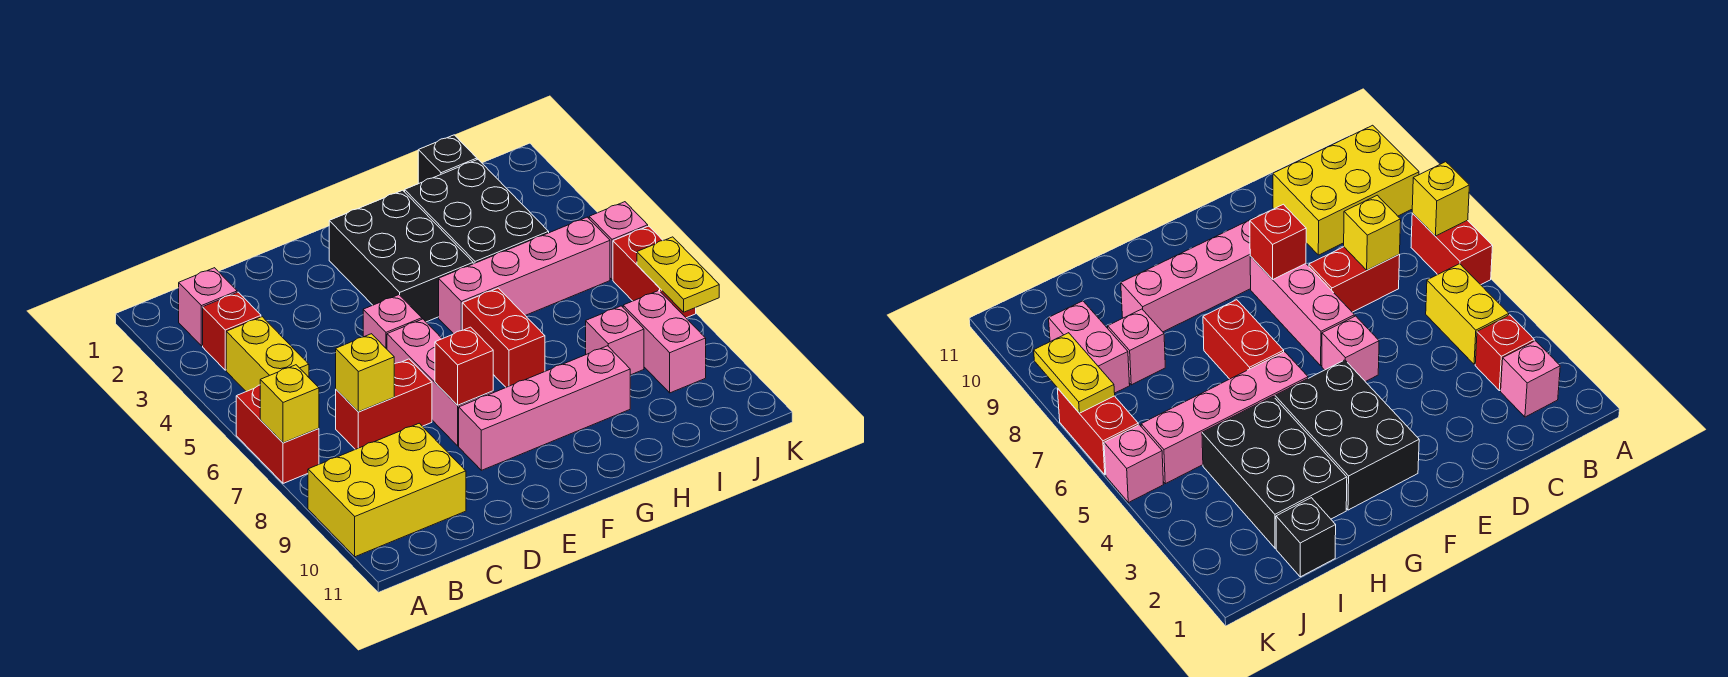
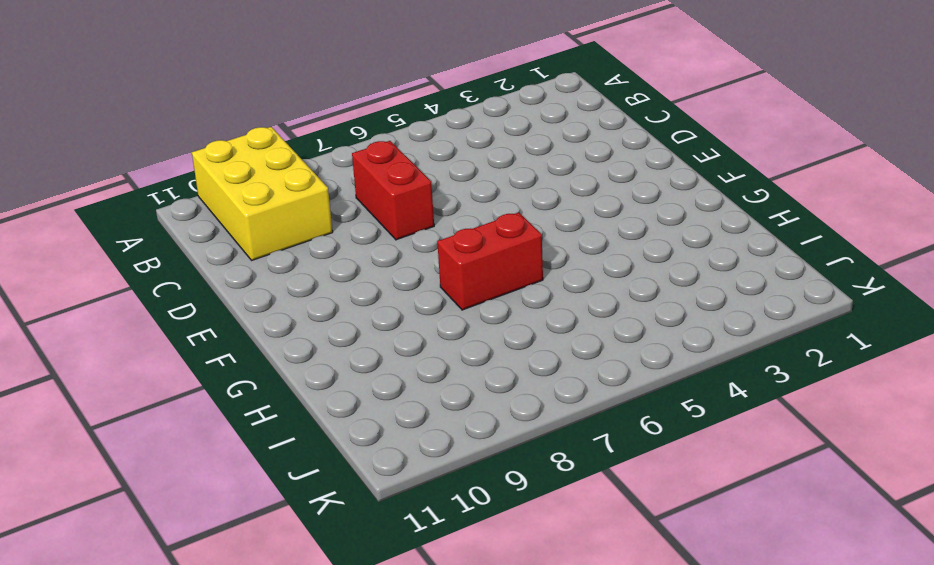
none -> red 1x2 brick [236,385,319,483]
none -> pink 1x1 brick [179,268,237,346]
none -> red 1x1 brick [203,292,261,370]

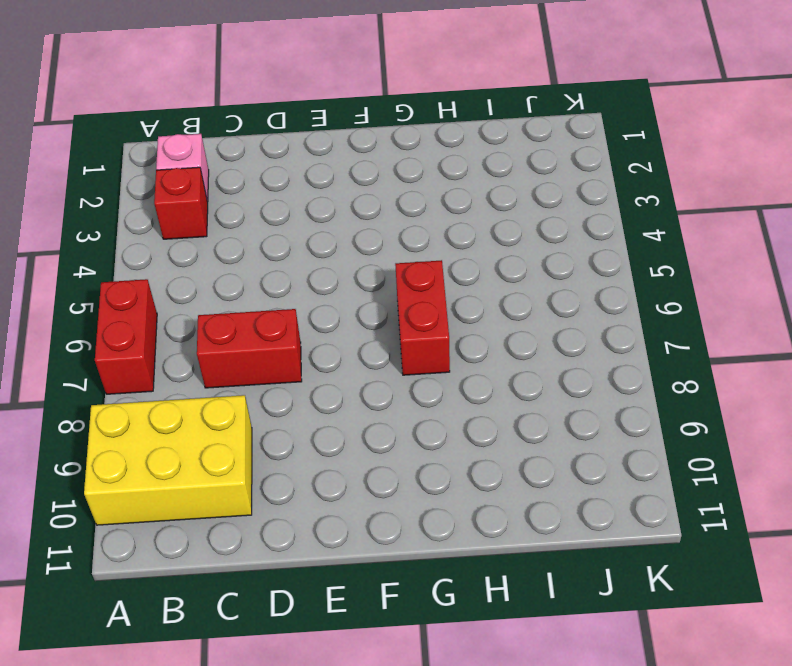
none -> yellow 1x2 brick [226,317,309,392]
none -> pink 1x1 brick [363,295,422,349]
none -> pink 1x3 brick [387,319,493,446]

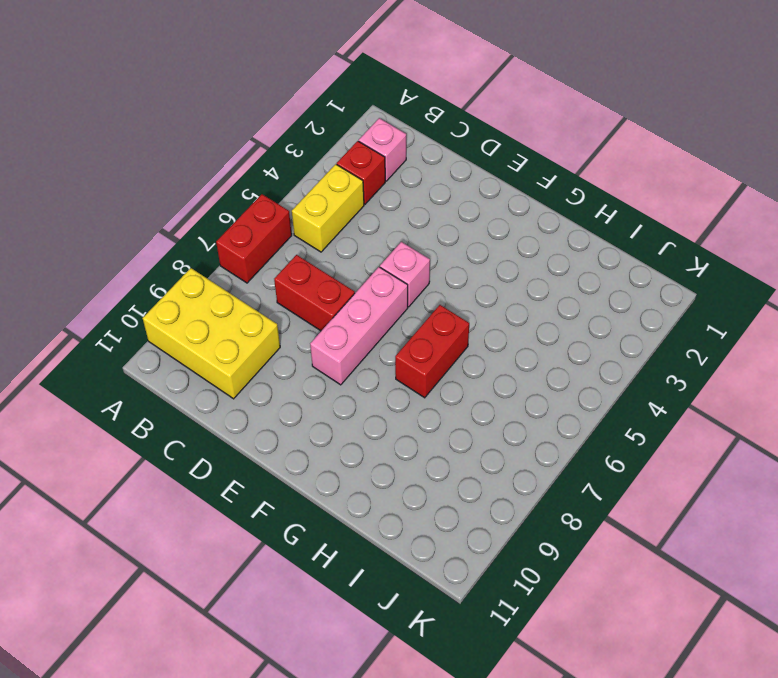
none -> pink 1x4 brick [459,346,630,470]
none -> black 2x3 brick [329,190,473,322]
none -> pink 1x4 brick [439,217,610,334]

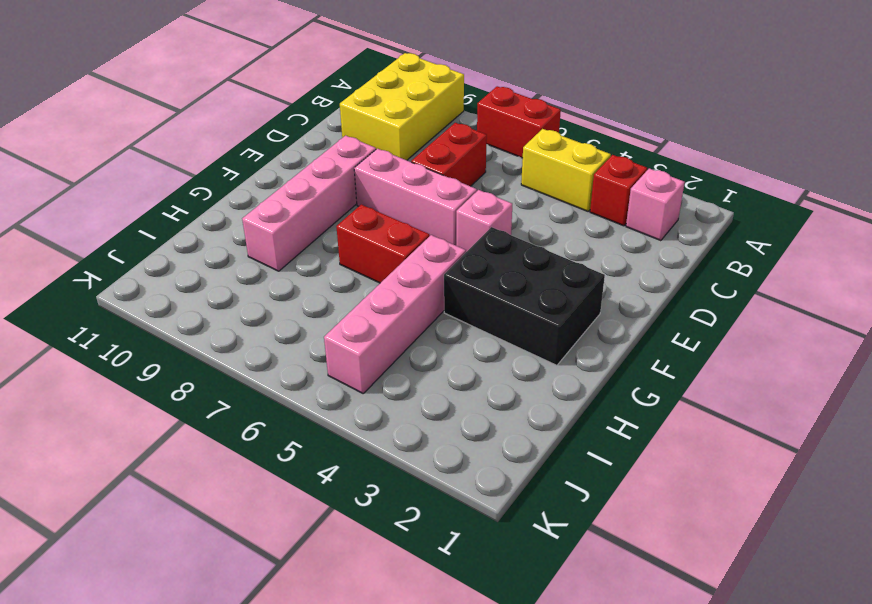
none -> black 2x3 brick [405,159,549,264]
none -> black 1x1 brick [418,135,477,184]
none -> pink 1x1 brick [586,306,644,375]

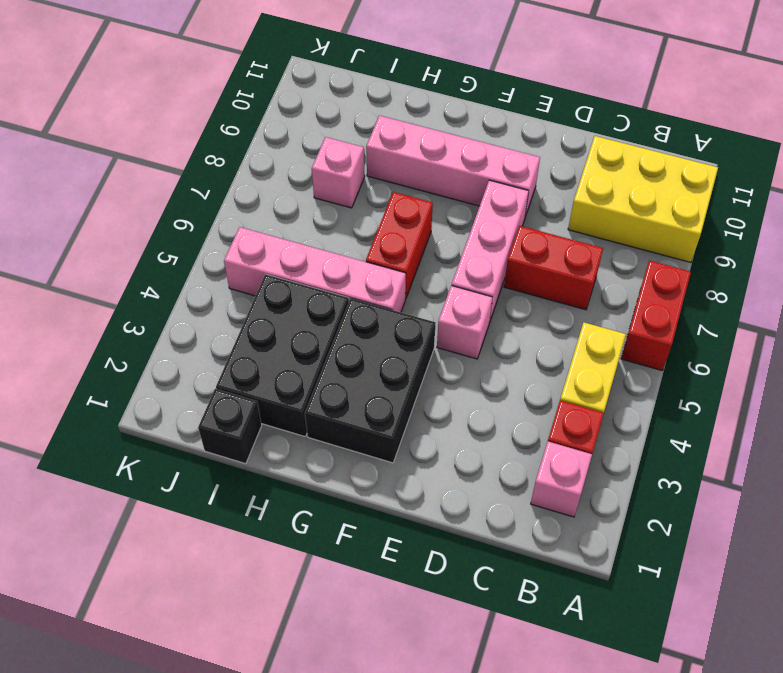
none -> pink 1x2 brick [623,291,706,393]
none -> pink 1x1 brick [589,202,648,280]
none -> red 1x2 brick [613,226,696,318]

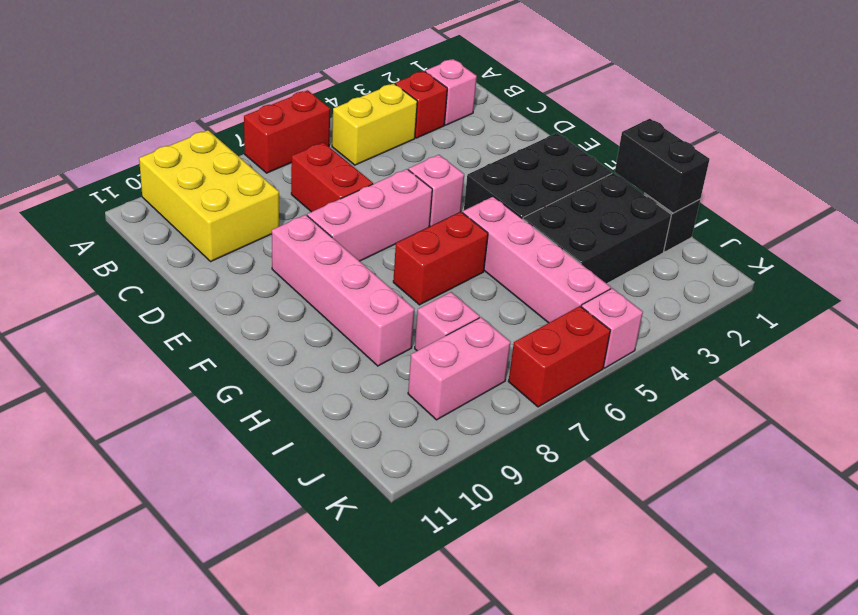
black 1x2 brick [615,119,710,213] -> none
none -> yellow 1x1 brick [260,365,319,443]
none -> yellow 1x1 brick [336,334,394,412]
none -> red 1x1 brick [435,327,493,405]

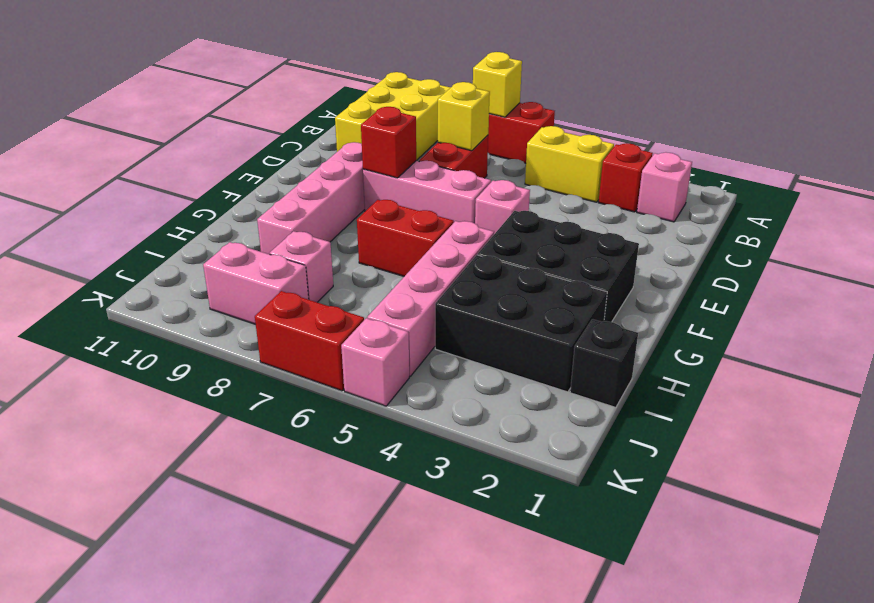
none -> yellow 1x2 plate [637,237,719,312]

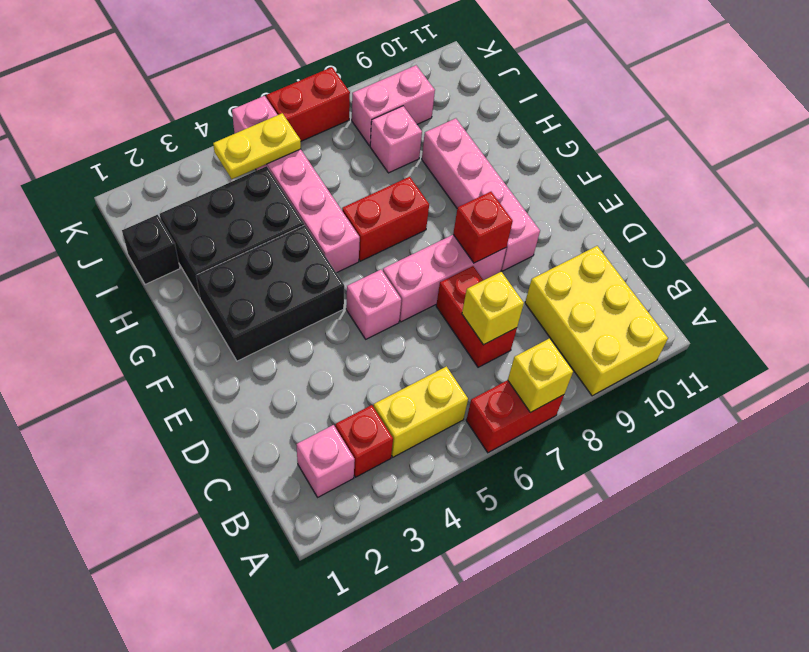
yellow 1x2 plate [213,113,301,179] -> yellow 1x2 plate moved to [637,237,719,312]

